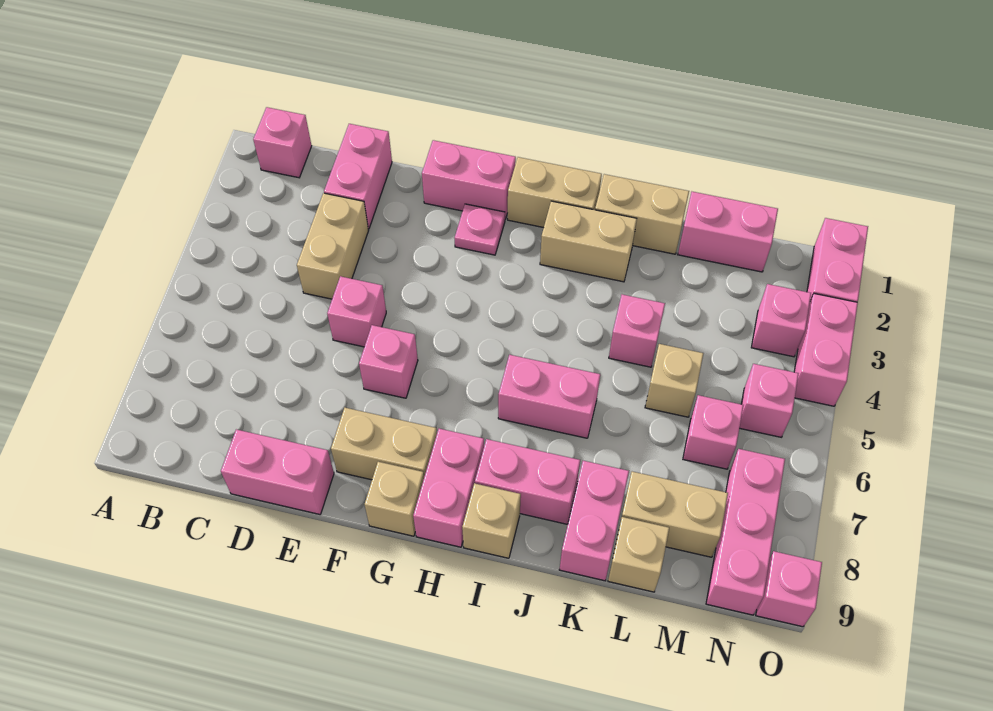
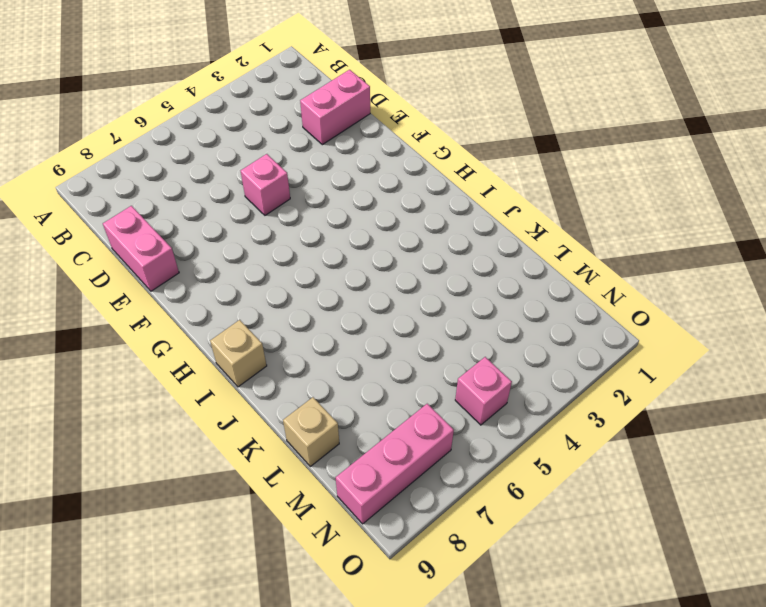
none -> pink 1x1 brick [253,107,312,178]
none -> tan 1x2 brick [297,193,368,299]
none -> pink 1x2 brick [422,140,516,219]
none -> pink 1x1 brick [359,325,418,398]

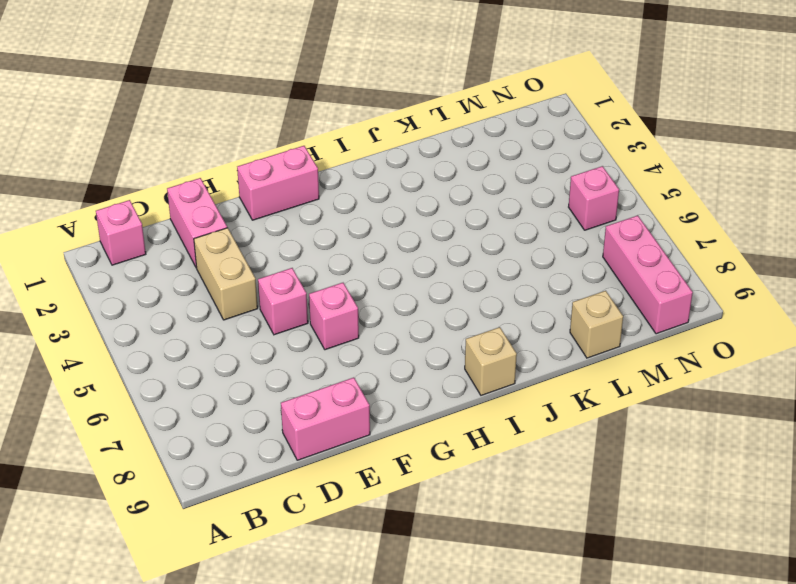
none -> tan 1x2 brick [331,407,437,480]
none -> pink 1x1 plate [455,204,505,255]
none -> tan 1x1 brick [365,462,424,536]
none -> tan 1x2 brick [508,157,602,228]

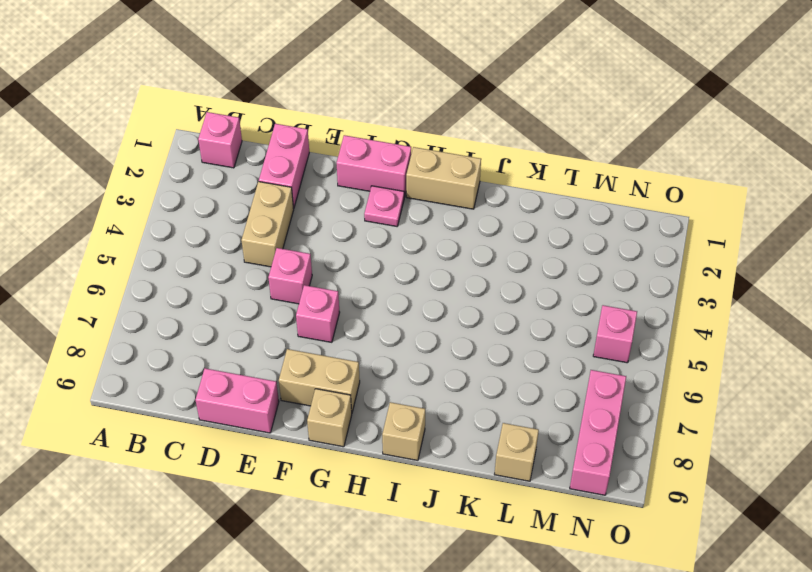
none -> pink 1x2 brick [413,429,484,547]
none -> tan 1x2 brick [540,201,637,282]
none -> pink 1x2 brick [498,355,600,438]
none -> pink 1x2 brick [475,439,580,524]

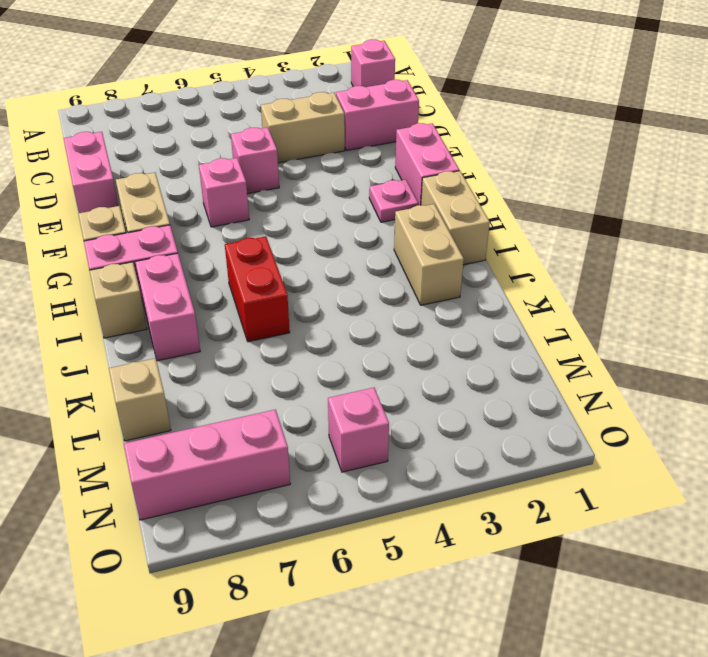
red 1x2 brick [225,236,290,342] -> pink 1x2 brick [498,355,600,438]
none -> tan 1x2 brick [595,174,689,254]
none -> pink 1x1 brick [609,294,665,367]
none -> pink 1x2 brick [559,461,629,581]
none -> pink 1x2 brick [678,192,778,272]

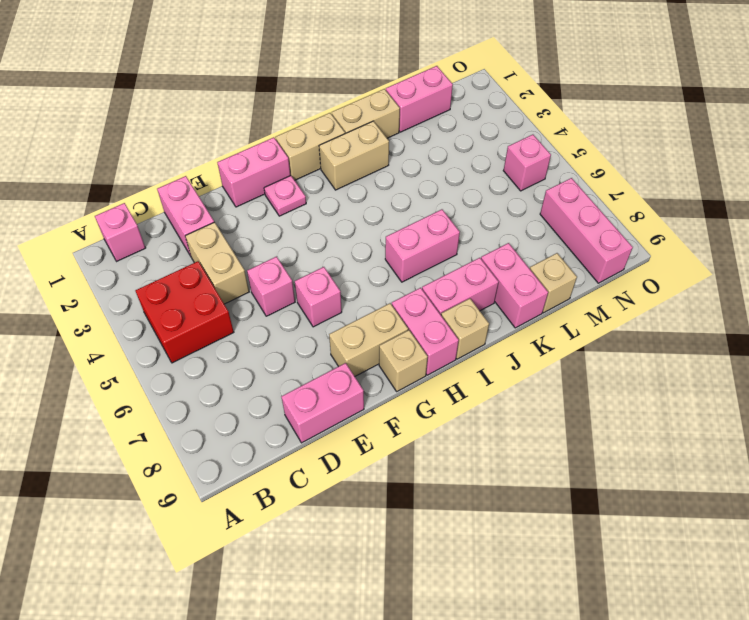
red 2x2 brick [135,261,234,363] -> none
none -> pink 1x1 brick [609,294,665,367]
none -> tan 1x1 brick [645,344,704,417]
none -> tan 1x2 brick [622,472,728,557]
none -> pink 1x1 brick [683,395,743,469]

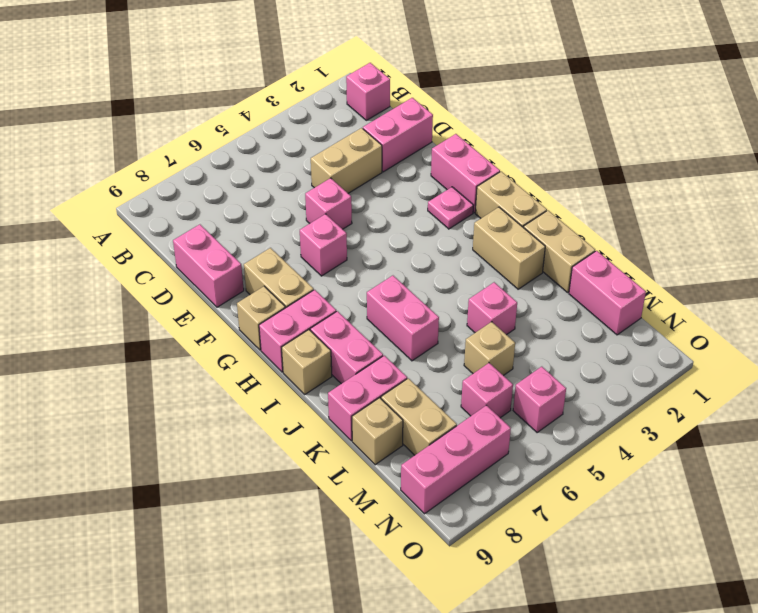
none -> pink 1x1 brick [751,284,811,357]
none -> pink 1x2 brick [807,218,868,302]
none -> pink 1x2 brick [794,294,858,406]
none -> pink 1x1 brick [756,551,822,627]

